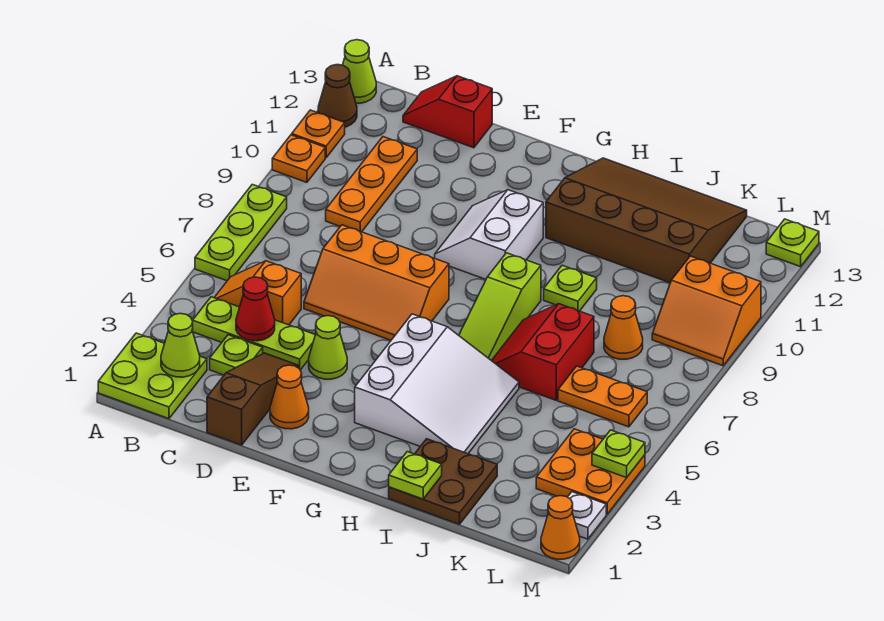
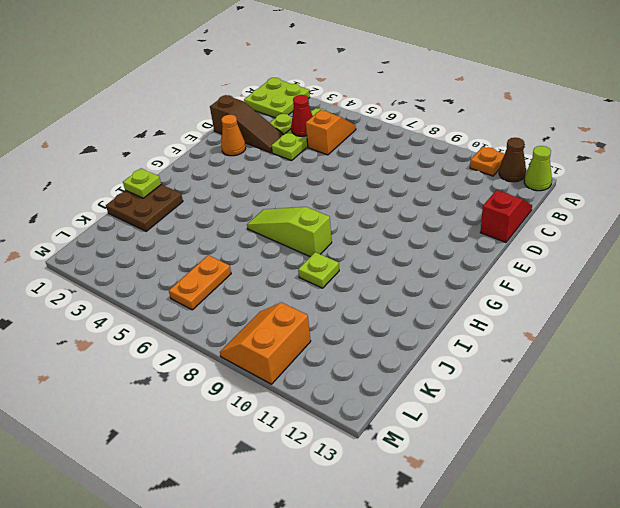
none -> lime 1x3 plate [195,184,287,281]
none -> orange 1x1 plate [272,135,325,182]
none -> orange 1x3 plate [326,137,417,232]
none -> orange 2x3 slope [304,225,449,340]

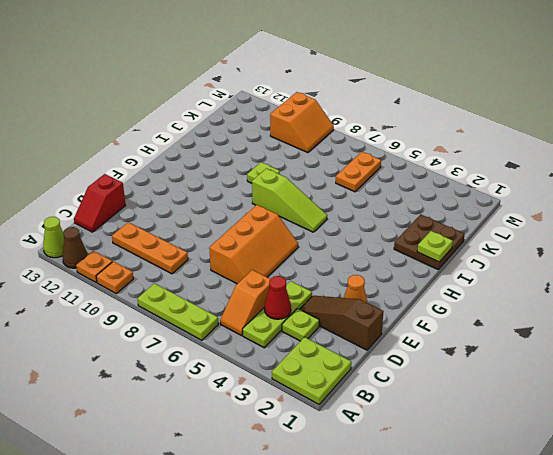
none -> lime 1x1 cone [309,316,347,379]
none -> white 2x2 slope [435,190,543,279]
none -> white 3x3 slope [355,314,519,454]
none -> brown 3x4 slope [546,158,747,283]

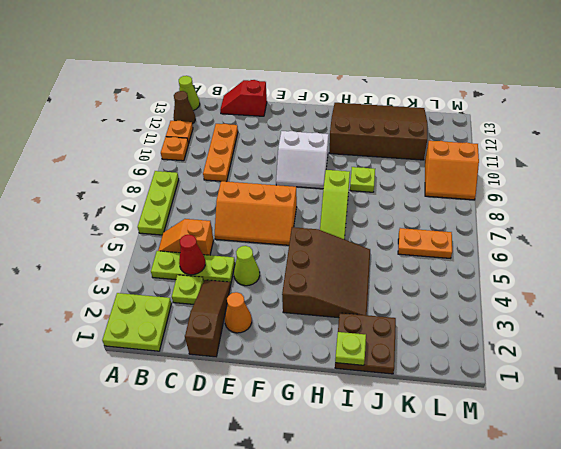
white 2x2 slope [276,131,329,189] -> white 2x2 slope turned to [435,190,543,279]
brown 3x3 slope [282,227,370,318] -> white 3x3 slope [355,314,519,454]
none -> red 2x2 slope [491,304,594,400]
none -> orange 1x1 cone [604,296,643,359]
none -> orange 2x2 plate [536,429,645,514]
none -> orange 1x1 cone [541,496,580,559]

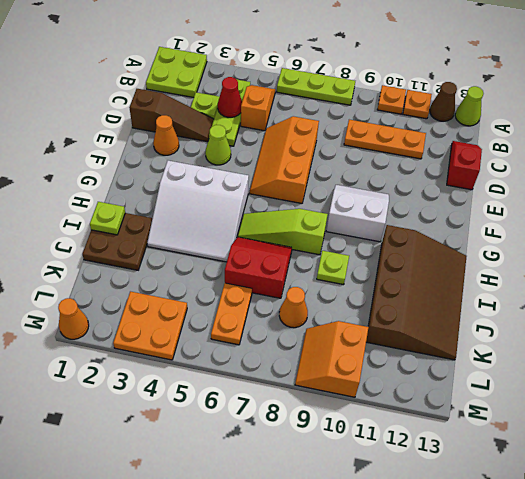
none -> white 1x1 plate [568,492,606,539]
none -> lime 1x1 plate [766,219,819,267]
none -> lime 1x1 cone [161,314,200,377]
none -> lime 1x1 plate [592,430,645,478]

